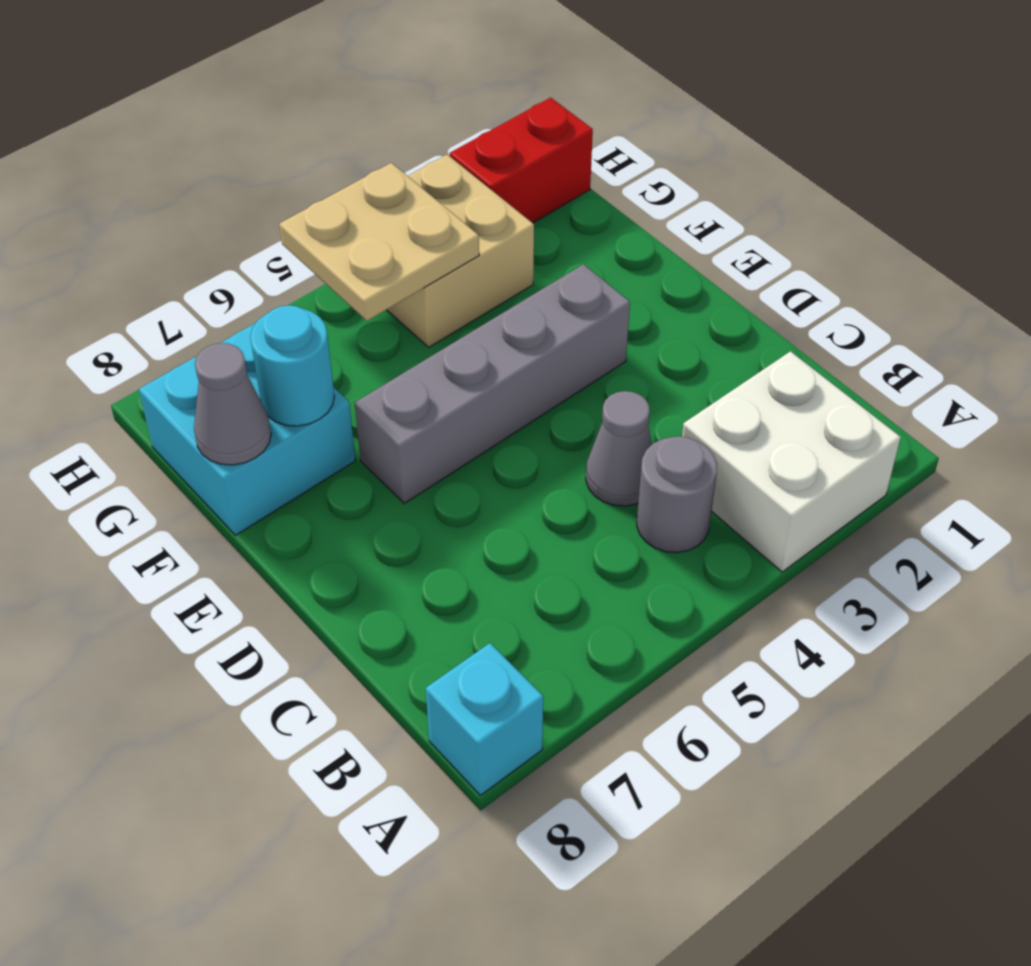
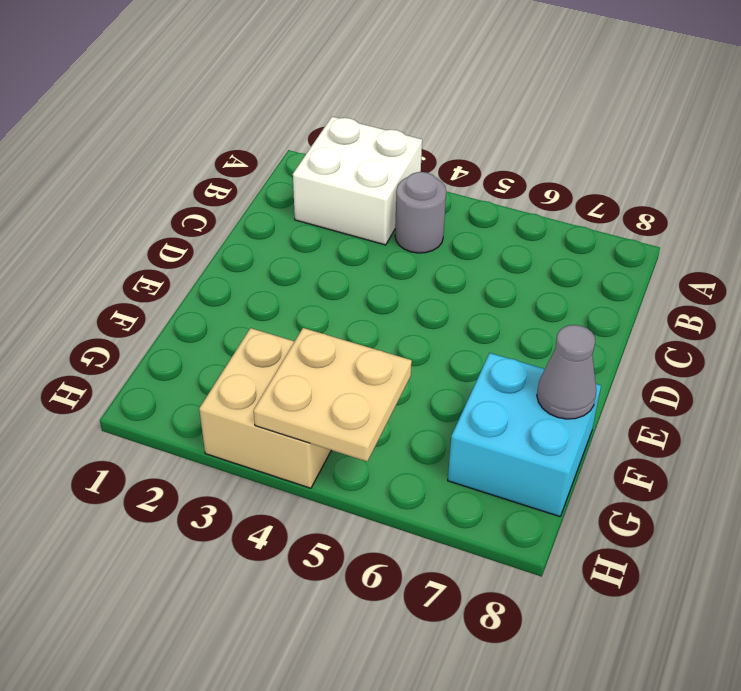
none -> cyan 1x1 brick [426,643,543,795]
none -> grey 1x1 cone [586,391,652,506]

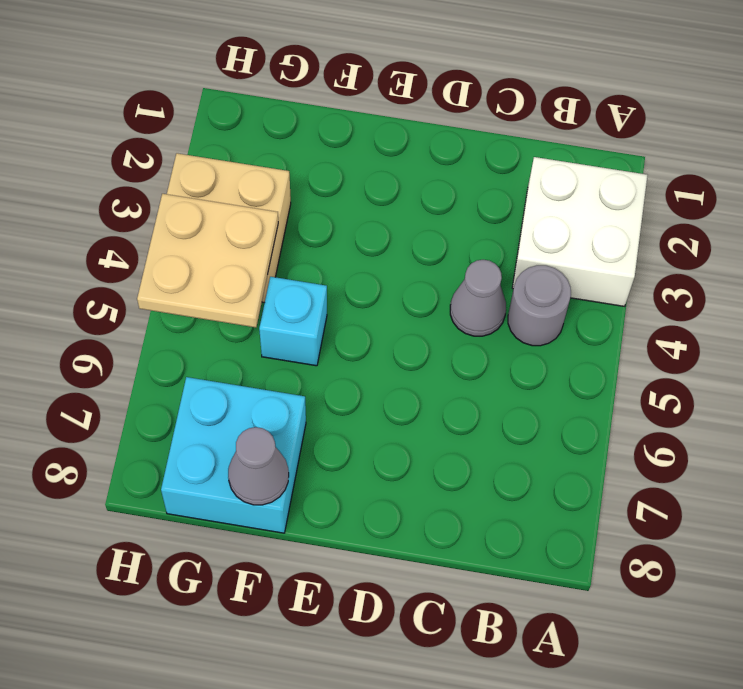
cyan 1x1 brick [259,277,327,366] -> cyan 1x1 brick moved to [426,643,543,795]
none -> grey 1x4 brick [355,264,630,503]
none -> red 1x2 brick [450,98,593,223]

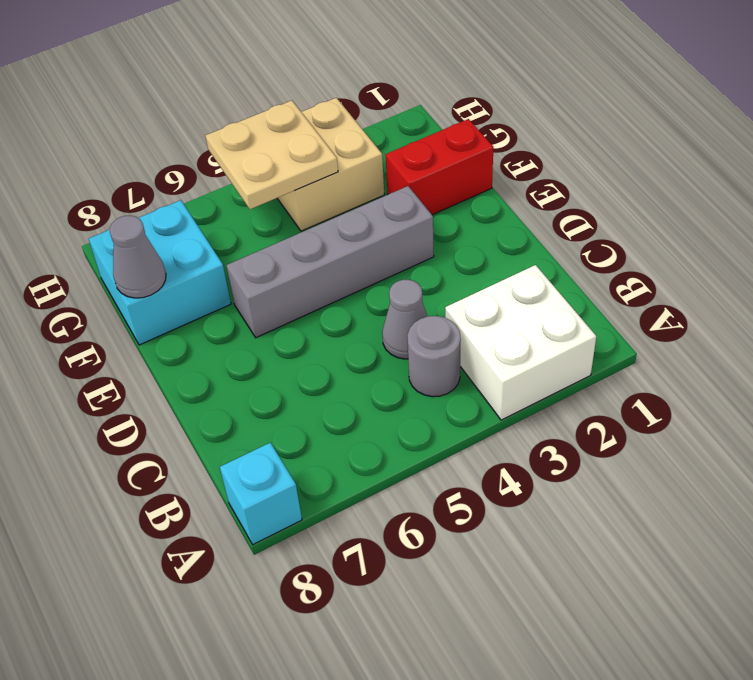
red 1x2 brick [385,119,493,215] -> red 1x2 brick moved to [450,98,593,223]
none -> cyan 1x1 round brick [250,305,334,426]

